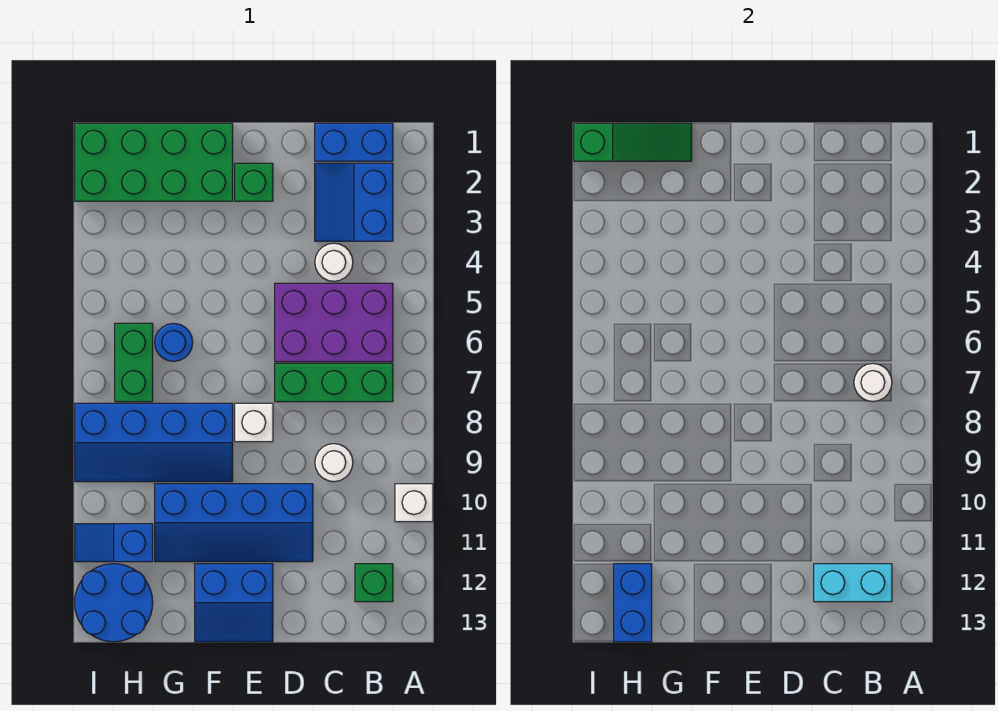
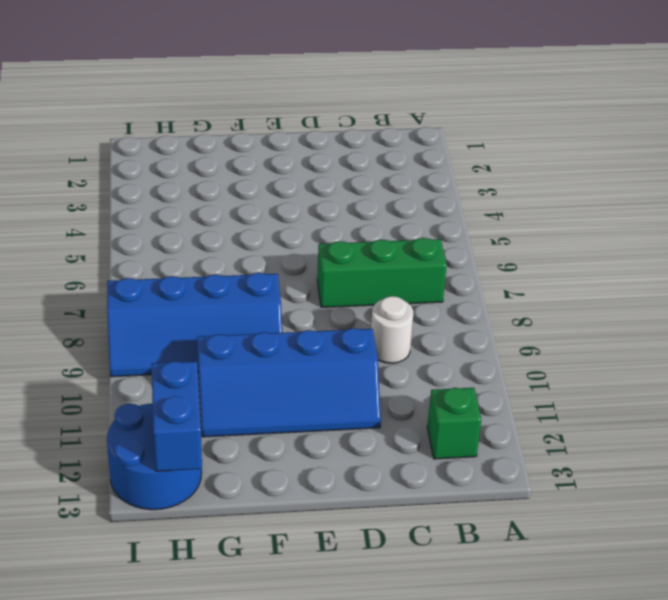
none -> white 1x1 brick [395,484,433,522]
none -> blue 1x2 brick [315,123,393,161]
none -> blue 2x2 slope [315,163,393,241]

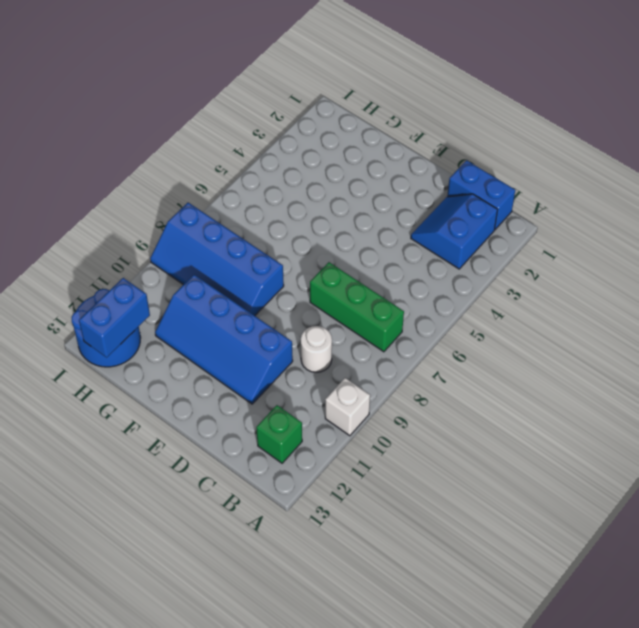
none -> purple 2x3 brick [275,283,393,362]
none -> white 1x1 round brick [315,243,353,281]
none -> green 1x1 brick [235,163,273,201]

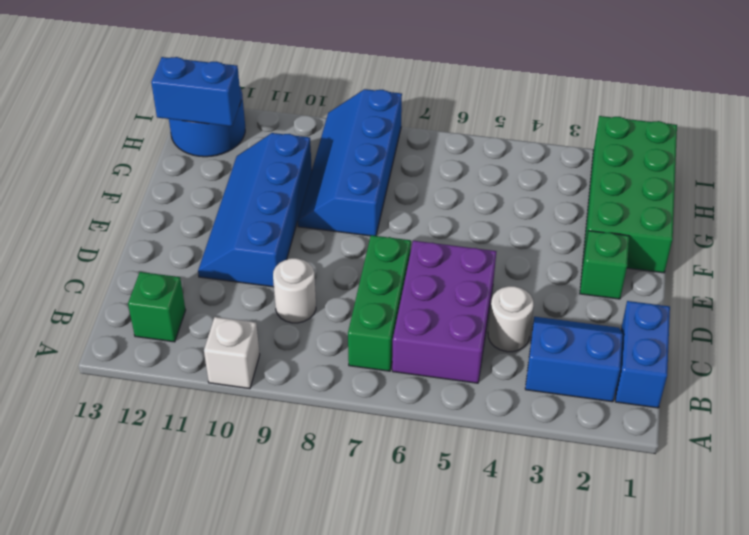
none -> white 1x1 brick [235,403,273,442]
none -> blue 2x2 slope [195,564,273,642]
none -> blue 1x1 round brick [155,323,193,361]

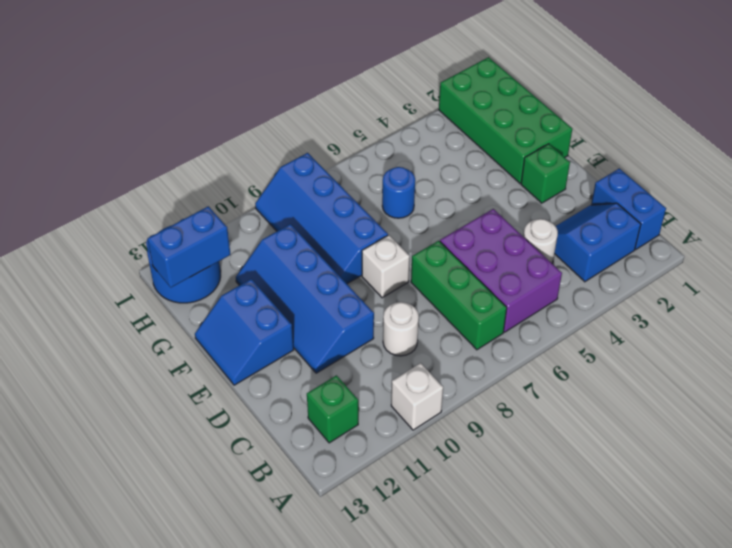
none -> green 1x2 brick [115,323,153,402]
none -> blue 1x2 slope [75,524,153,562]
none -> white 1x1 round brick [854,364,892,402]

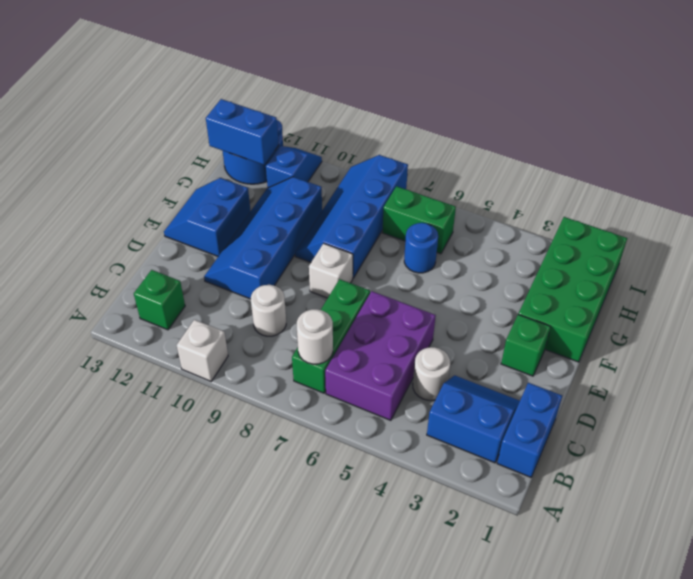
none -> cyan 1x2 brick [814,564,892,602]
none -> green 1x3 slope [574,123,692,161]

